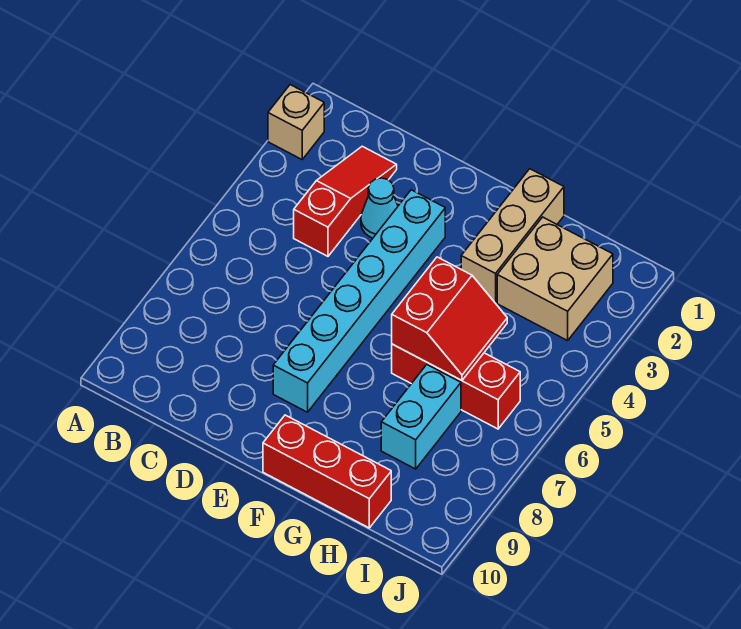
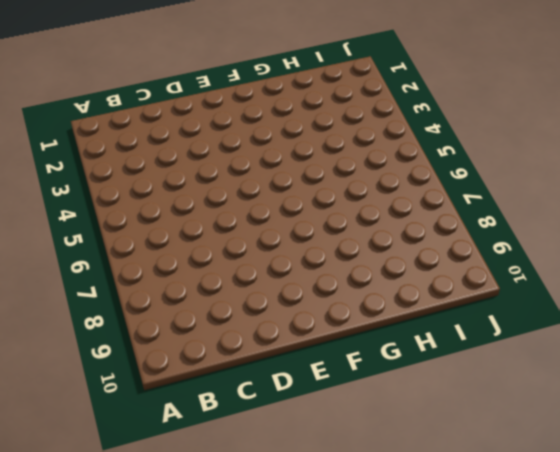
none -> tan 1x1 brick [268,85,324,159]
none -> red 1x3 slope [294,146,397,256]

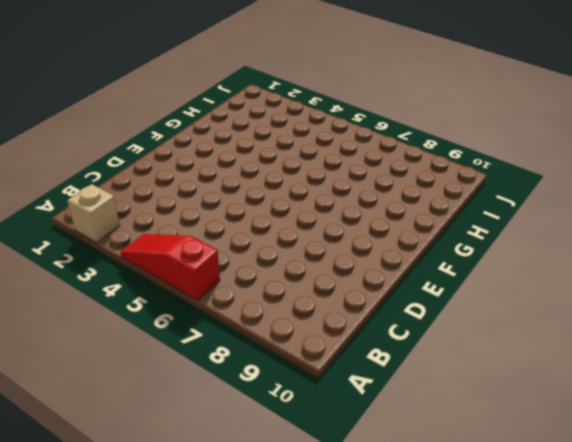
red 1x3 slope [121,234,220,300] -> red 1x3 slope moved to [294,146,397,256]
none -> cyan 1x1 cone [361,178,398,238]
none -> cyan 1x6 brick [273,190,445,412]

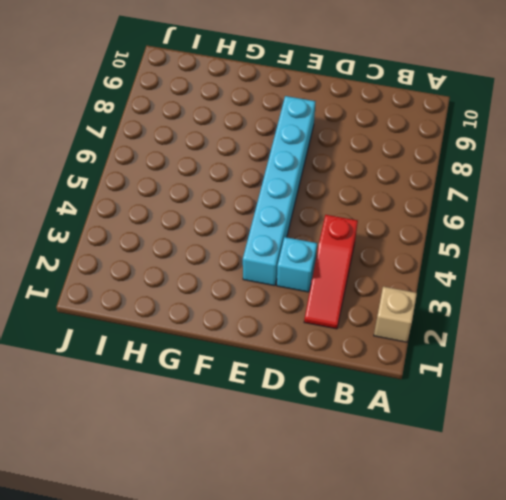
cyan 1x1 brick [277,237,317,292] -> cyan 1x1 cone [361,178,398,238]
none -> red 1x3 brick [263,415,391,528]
none -> tan 1x3 brick [461,169,564,303]

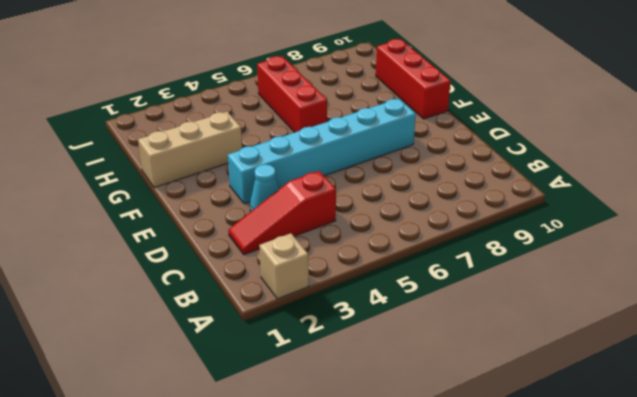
none -> tan 2x2 brick [497,217,613,341]
none -> cyan 1x2 brick [381,365,461,469]

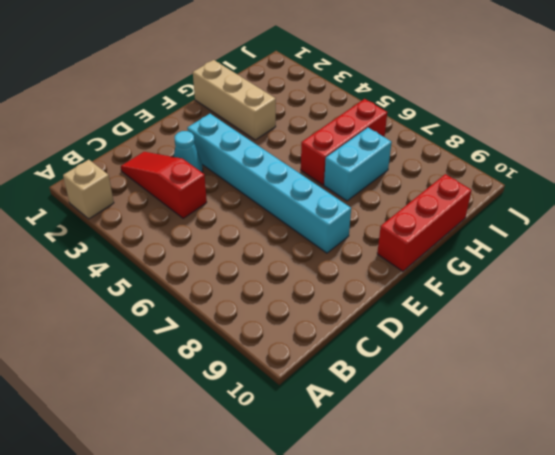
cyan 1x2 brick [324,128,392,201] -> cyan 1x2 brick turned to [381,365,461,469]
none -> tan 2x2 brick [497,217,613,341]
none -> red 2x2 slope [392,257,507,380]

